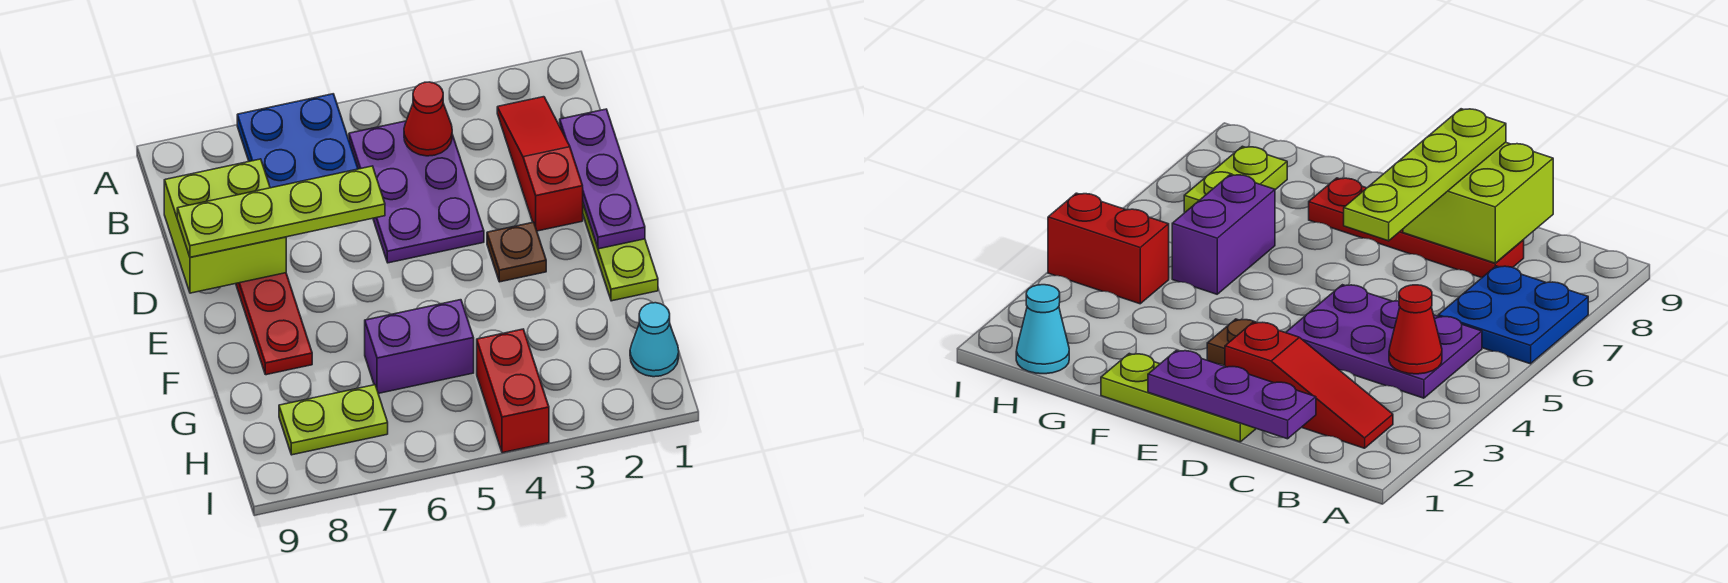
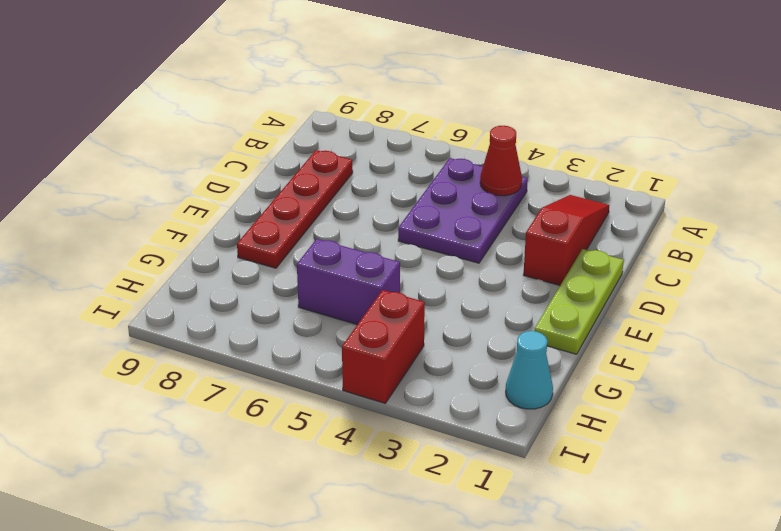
none -> blue 2x2 plate [237,94,358,188]
none -> brown 1x1 plate [487,222,546,282]
none -> lime 1x2 plate [279,385,388,455]

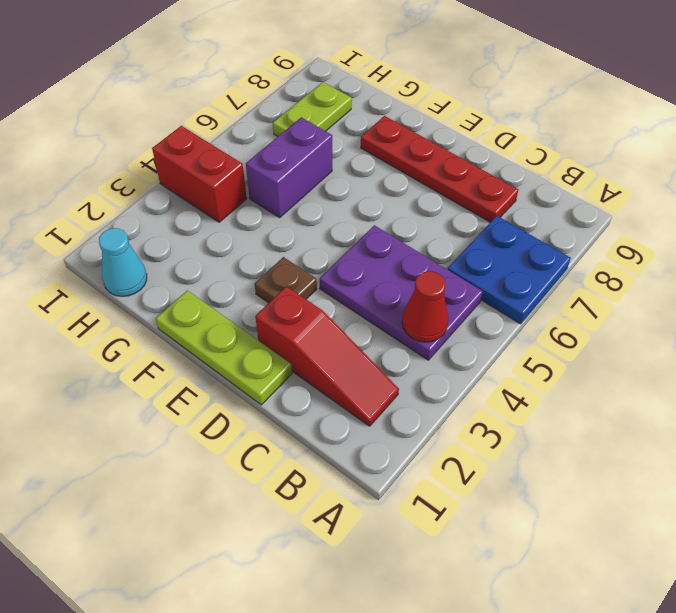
none -> purple 1x3 plate [560,109,645,249]
none -> lime 2x2 brick [164,159,286,293]
none -> lime 1x4 plate [177,166,385,257]

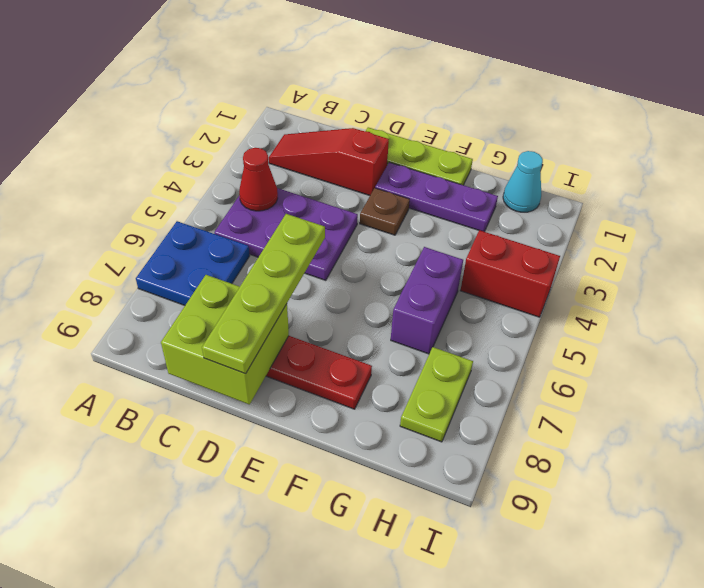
purple 1x3 plate [375,162,498,232] -> purple 1x3 plate moved to [560,109,645,249]

